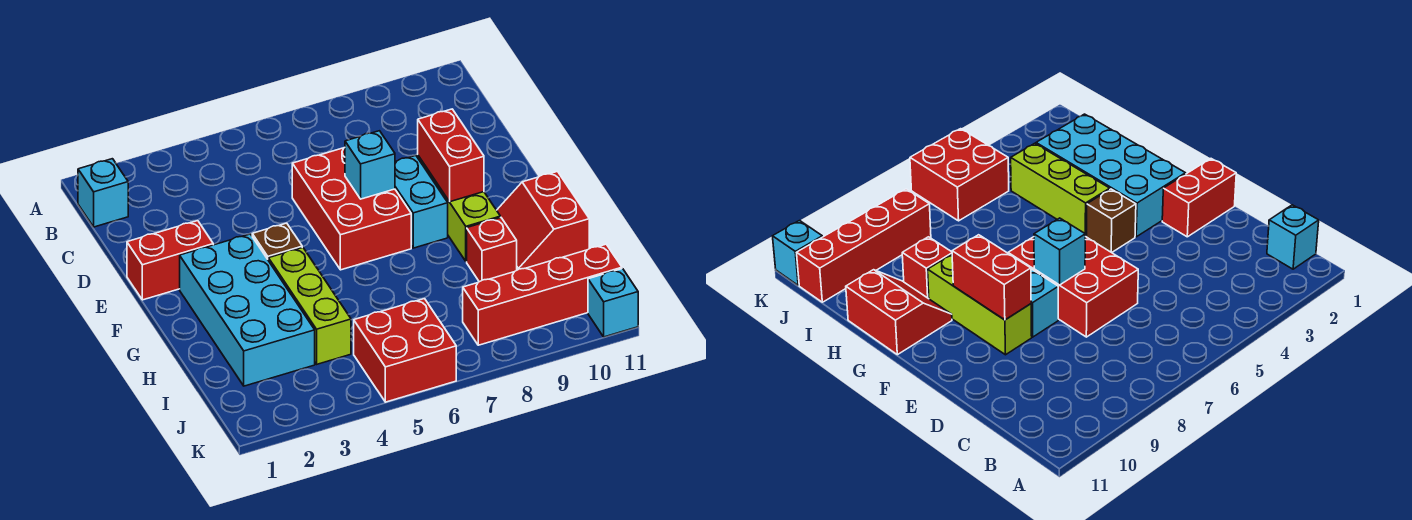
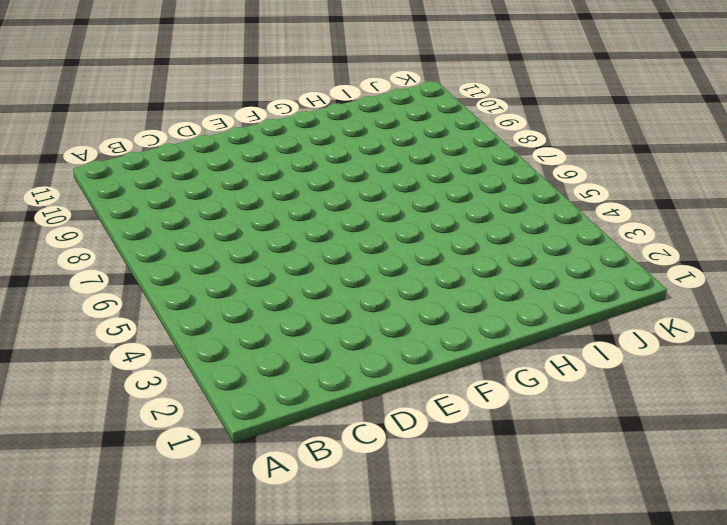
none -> cyan 1x1 brick [78,159,128,227]
none -> red 2x3 brick [292,148,411,270]
none -> red 1x2 brick [127,221,213,300]

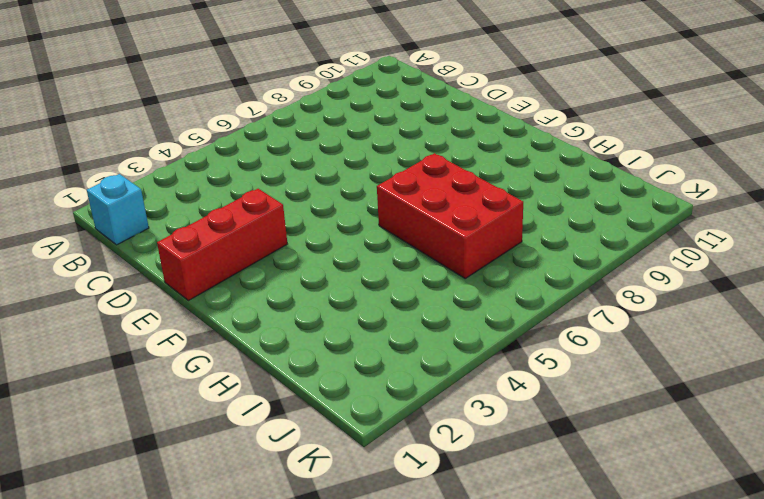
red 1x3 brick [157,189,287,301] -> red 1x2 brick [127,221,213,300]
red 2x3 brick [377,153,523,278] -> red 2x3 brick moved to [292,148,411,270]
none -> cyan 1x2 brick [395,156,448,248]
none -> lime 1x3 brick [418,156,500,262]
none -> cyan 2x4 brick [180,234,315,386]

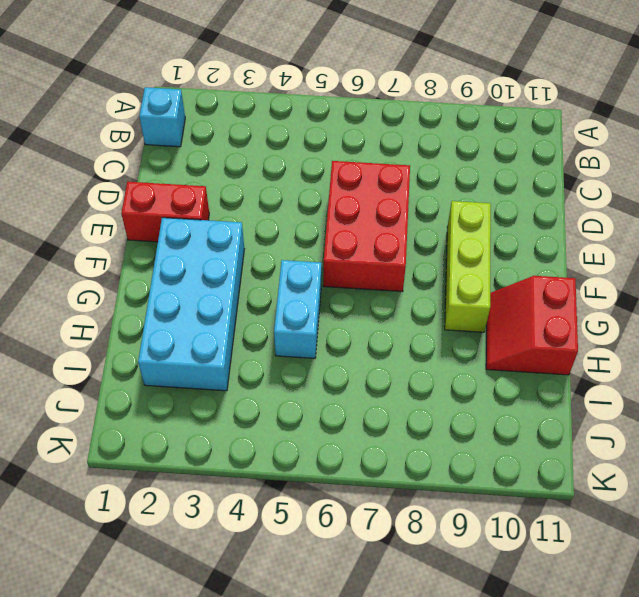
cyan 1x2 brick [274,260,321,358] -> cyan 1x2 brick moved to [395,156,448,248]
none -> brown 1x1 brick [252,223,302,259]
none -> lime 1x3 brick [268,247,351,364]
none -> red 1x1 brick [467,217,517,282]

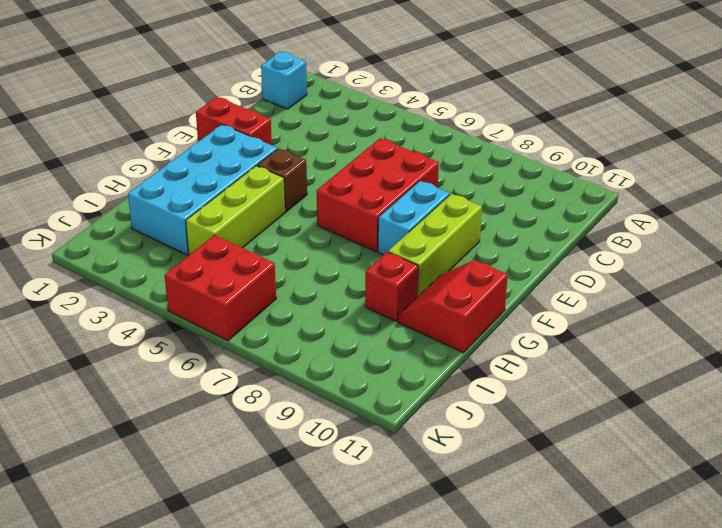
none -> red 1x4 brick [463,244,622,345]
none -> cyan 1x1 brick [588,269,638,337]
none -> cyan 1x1 brick [345,131,395,199]

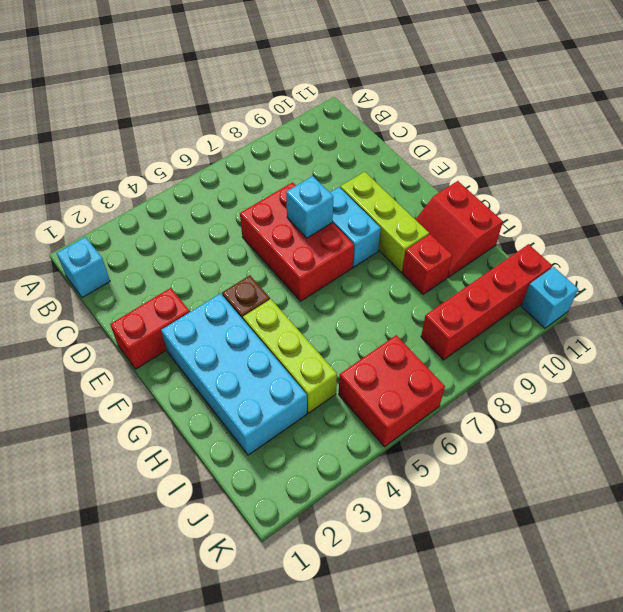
none -> red 1x2 brick [418,109,484,202]

